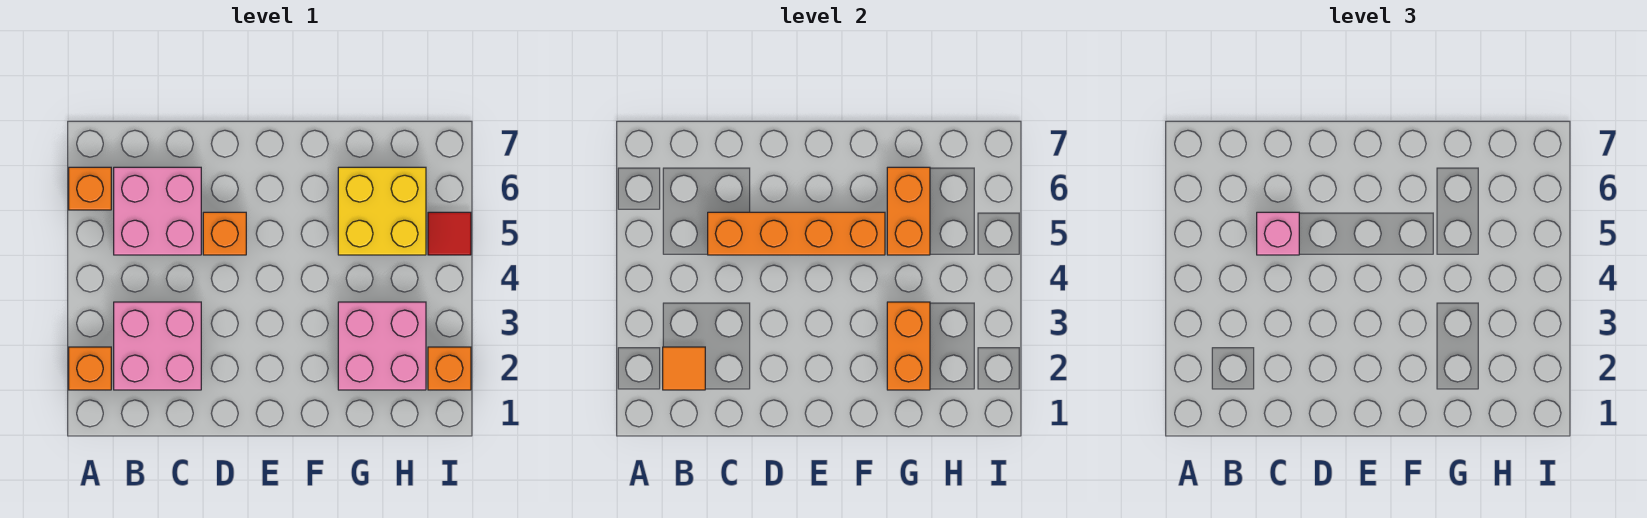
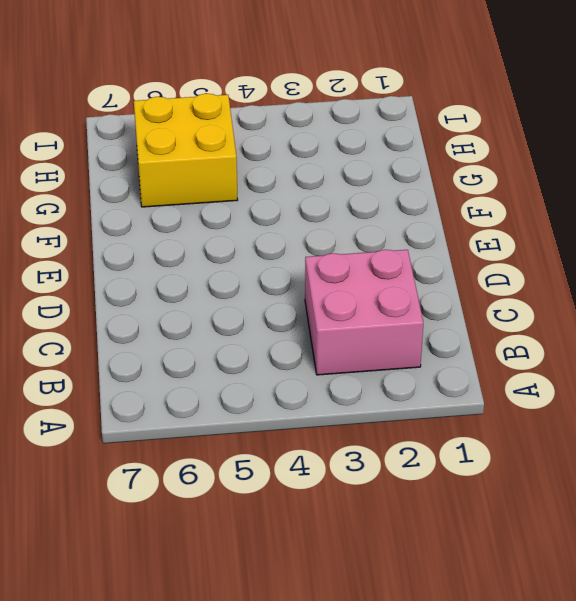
none -> orange 1x1 brick [69,347,111,390]
none -> orange 1x1 brick [69,167,111,210]
none -> pink 2x2 brick [114,167,201,255]

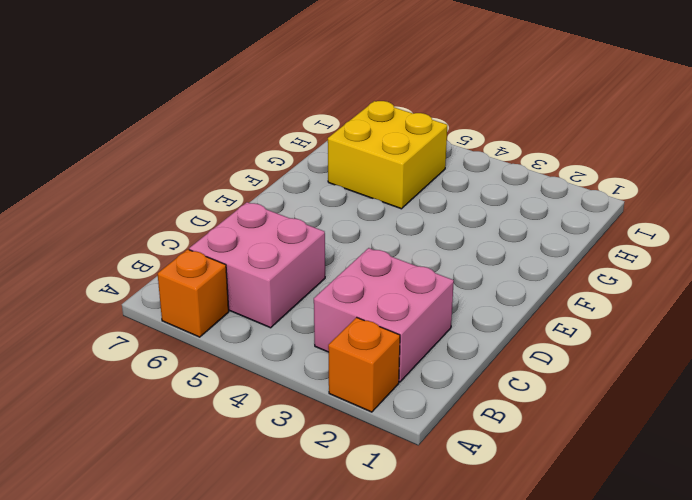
none -> orange 1x1 brick [203,212,246,255]
none -> pink 2x2 brick [338,302,426,390]
none -> orange 1x1 brick [428,347,471,390]

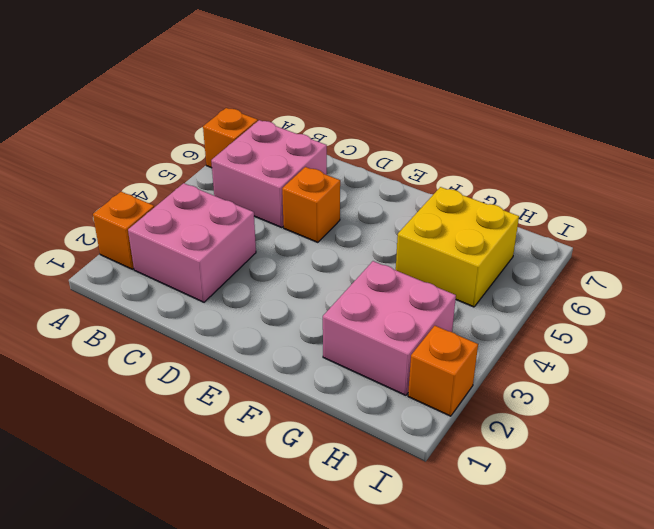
none -> red 1x1 tile [428,212,471,255]
none -> orange 1x1 tile [663,347,705,390]
none -> orange 1x4 brick [708,212,885,255]

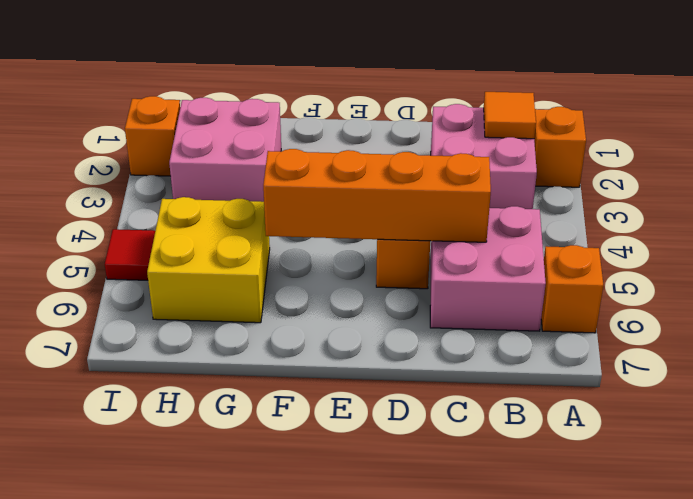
none -> orange 1x2 brick [887,302,930,390]
none -> orange 1x2 brick [887,167,930,255]
none -> pink 1x1 brick [1257,212,1299,255]

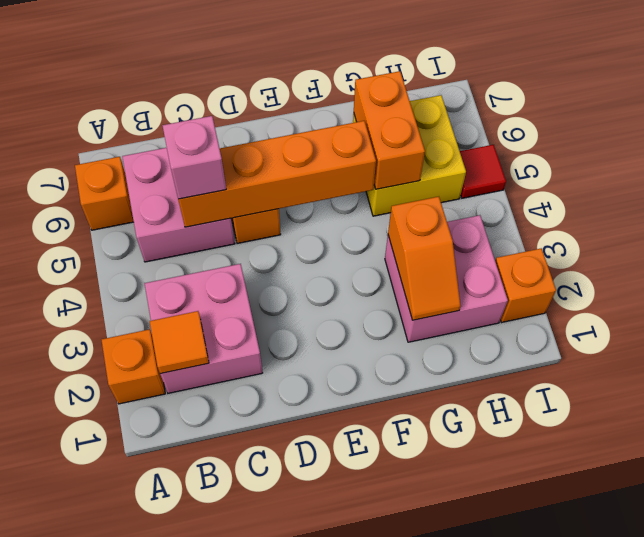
orange 1x2 slope [388,197,461,320] -> orange 1x2 brick [887,302,930,390]

